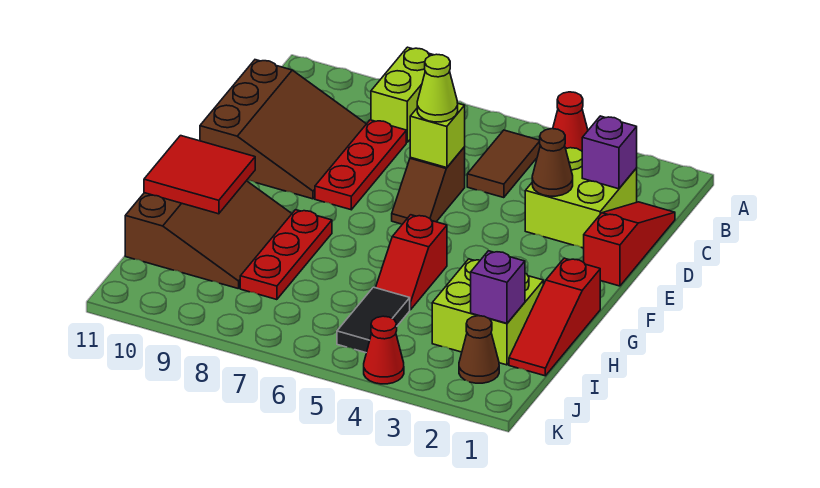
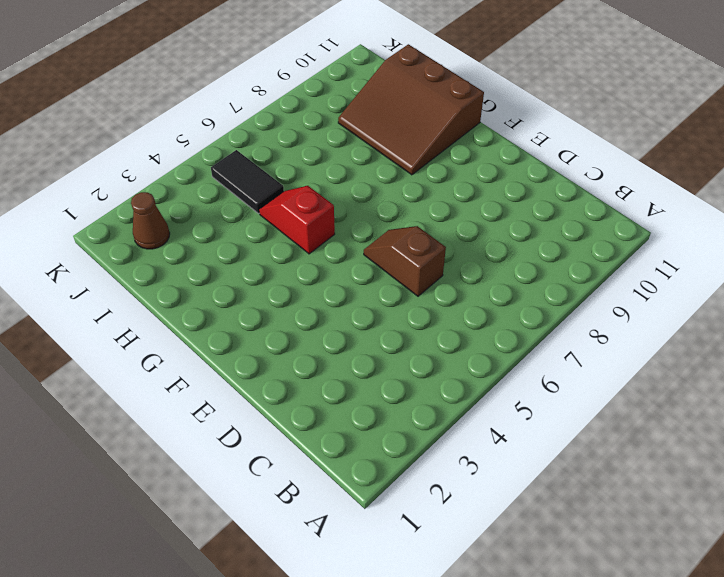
none -> red 1x1 cone [553,92,588,151]
none -> lime 1x2 brick [371,47,433,142]
none -> brown 1x2 tile [467,130,540,198]

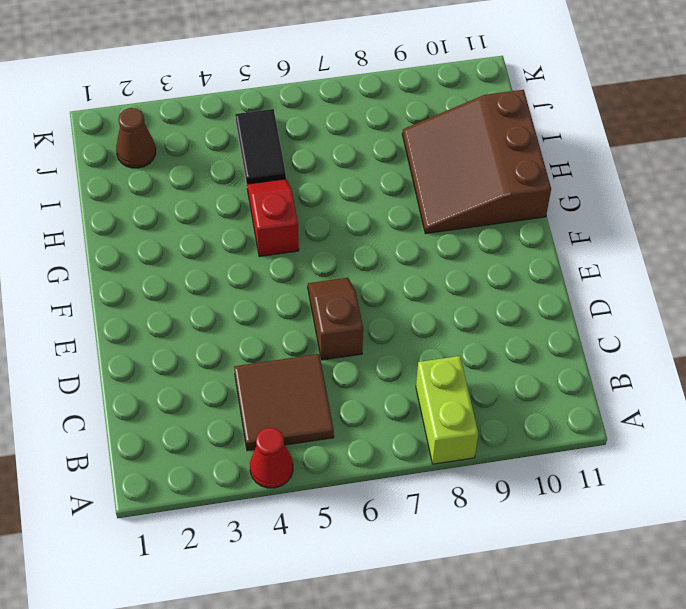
brown 2x2 tile [234,354,334,451] -> brown 1x2 tile [467,130,540,198]
none -> red 1x3 slope [584,202,675,286]
none -> lime 2x2 brick [525,148,637,248]
none -> red 1x3 plate [315,120,406,210]

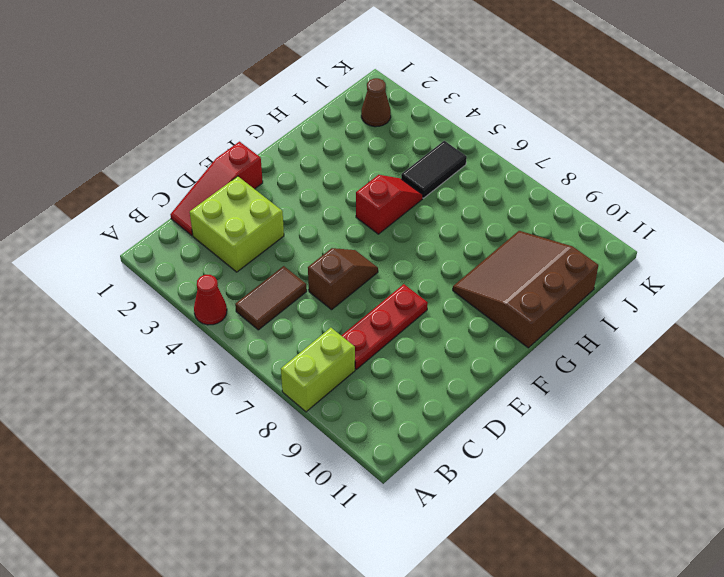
none -> brown 3x3 slope [200,60,366,199]
none -> red 1x3 slope [509,258,600,376]
none -> red 1x3 plate [240,210,332,300]

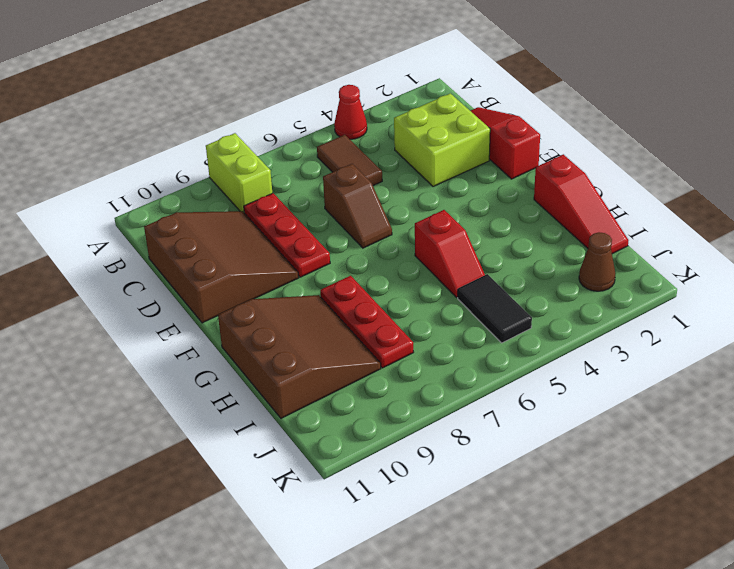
none -> lime 2x2 brick [432,259,543,365]
none -> red 1x1 cone [364,316,404,384]
none -> purple 1x1 brick [582,116,637,189]

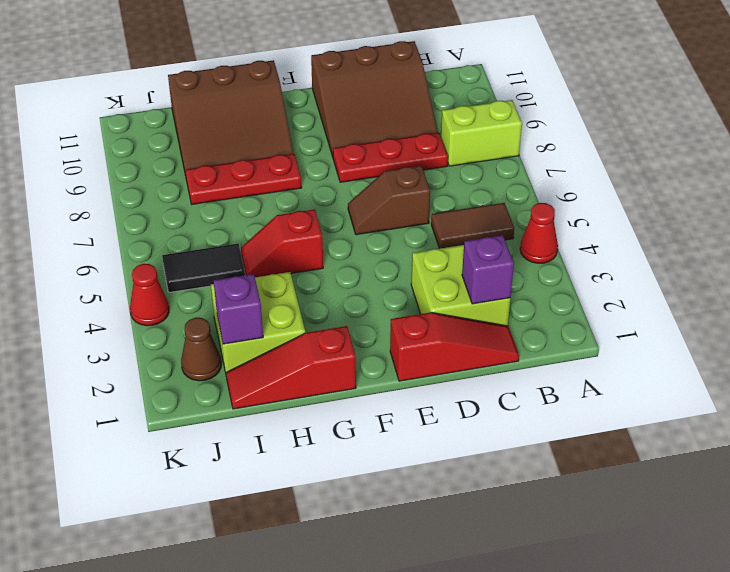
none -> brown 1x1 cone [532,129,573,196]
none -> lime 1x1 brick [410,104,465,168]
none -> red 2x2 tile [144,136,255,214]

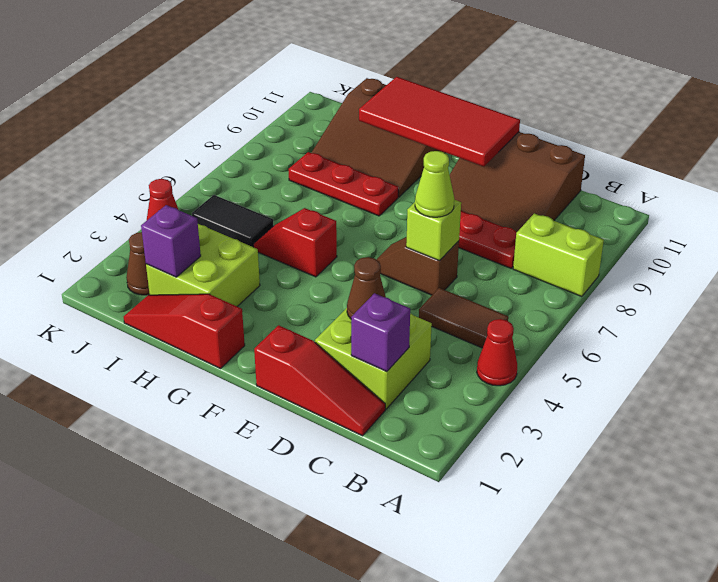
red 2x4 tile [359,77,520,167] -> red 2x2 tile [144,136,255,214]

